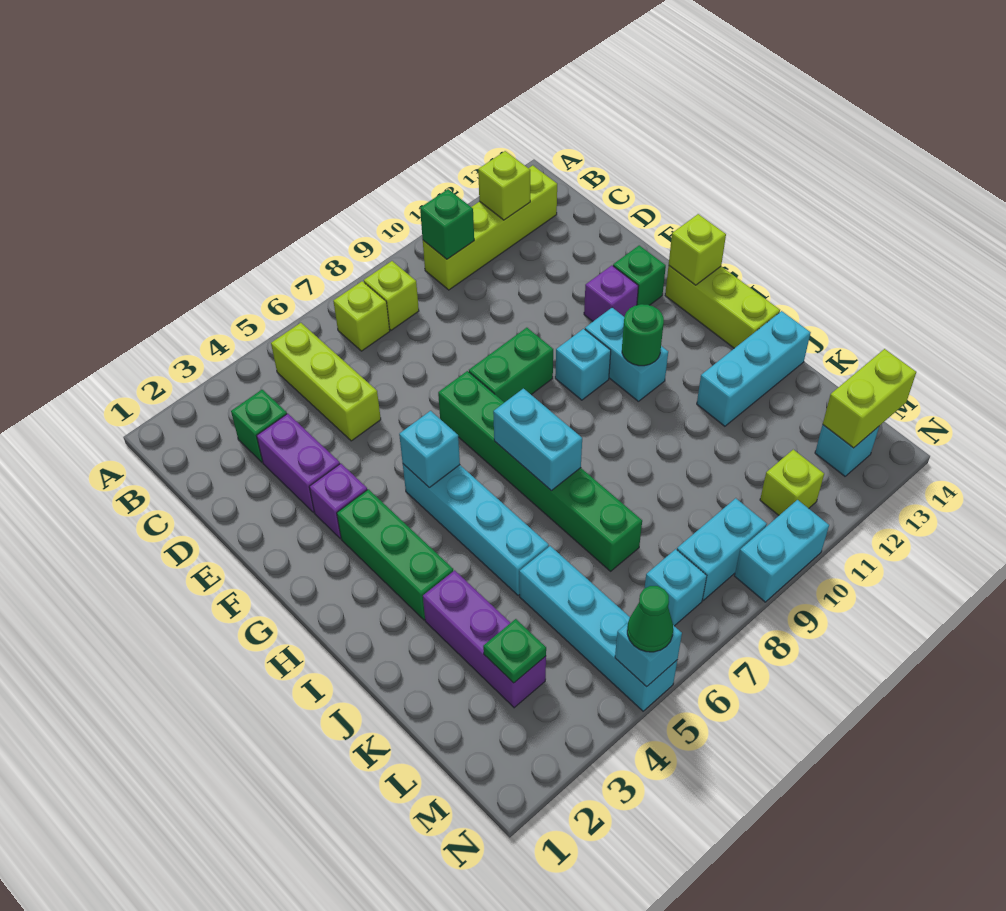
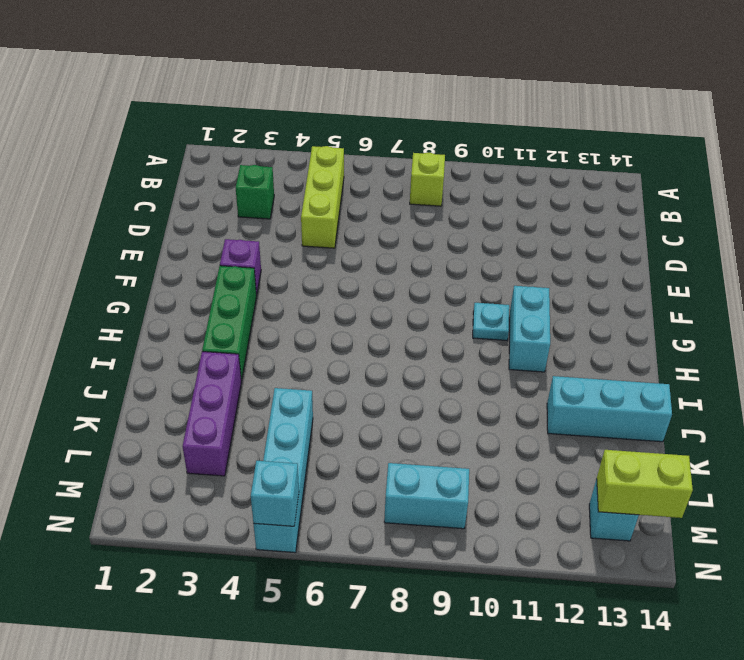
cyan 1x1 plate [473,303,509,340] -> cyan 1x1 brick [555,329,611,400]
none -> lime 1x1 brick [333,281,390,351]
none -> lime 1x4 brick [423,165,557,290]
none -> purple 1x2 brick [257,414,340,512]
none -> green 1x6 brick [438,371,642,571]

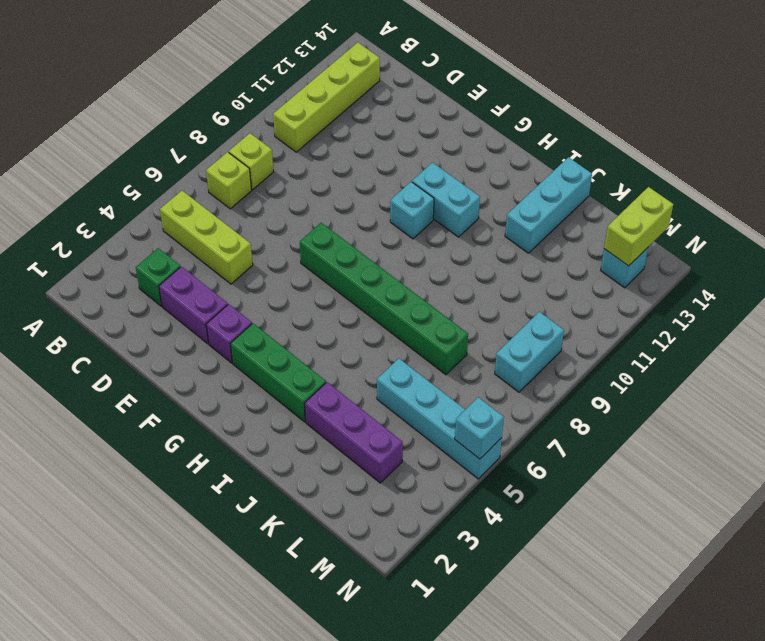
none -> green 1x2 brick [469,328,553,403]
none -> purple 1x1 brick [584,265,638,321]
none -> green 1x1 brick [613,245,666,305]
none -> cyan 1x4 brick [403,464,549,595]

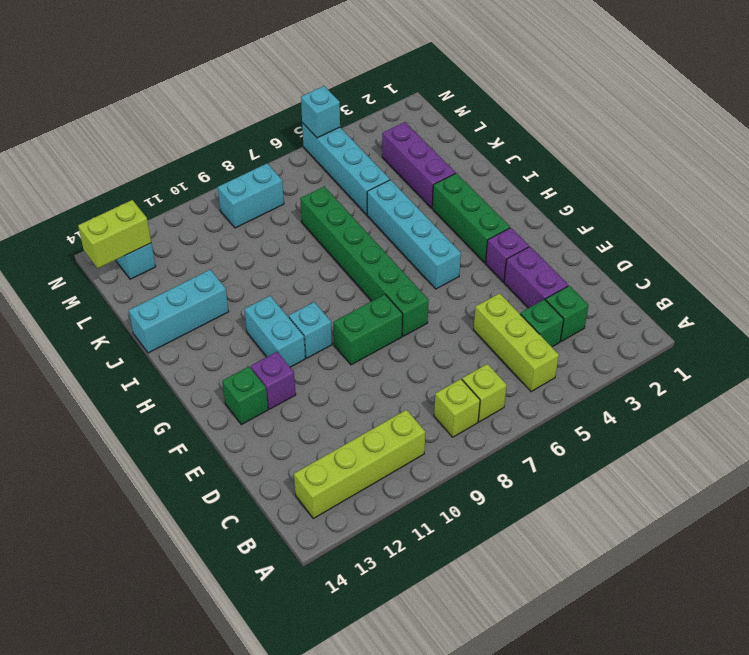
green 1x1 brick [520,299,564,347] -> green 1x1 brick moved to [420,189,474,259]
none -> lime 1x3 brick [665,266,780,348]
none -> cyan 1x1 brick [645,549,707,626]
none -> lime 1x1 brick [760,449,824,515]
none -> cyan 1x2 brick [735,500,829,602]

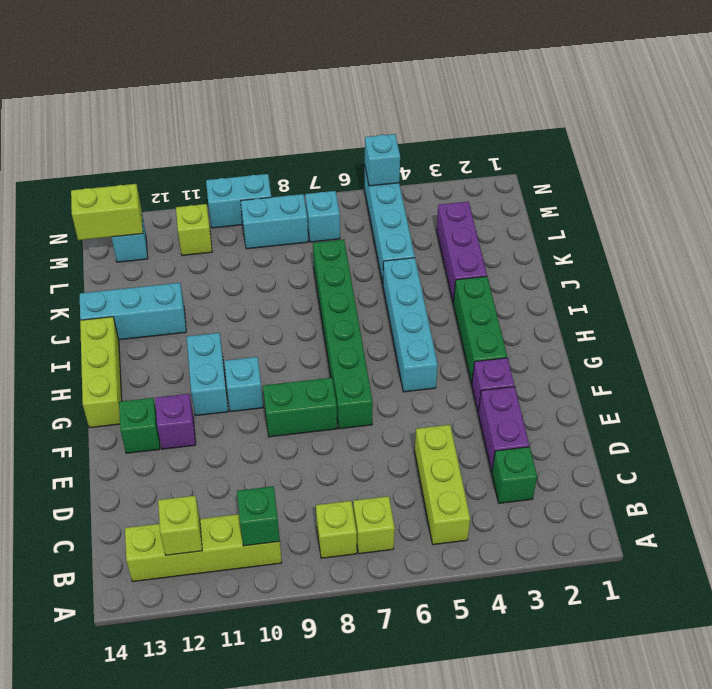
none -> cyan 1x1 brick [399,411,460,487]
none -> lime 1x1 brick [669,214,726,285]
none -> cyan 1x2 brick [493,389,582,491]
none -> green 1x1 round brick [622,304,664,366]

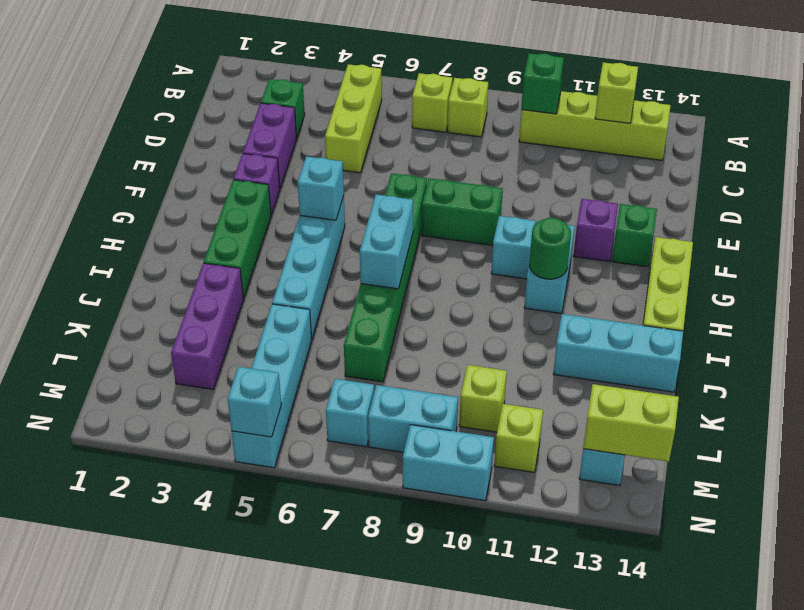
lime 1x1 brick [459,365,507,432] -> lime 1x1 brick moved to [669,214,726,285]
none -> green 1x1 plate [483,619,546,683]
none -> green 1x1 cone [627,586,673,652]

